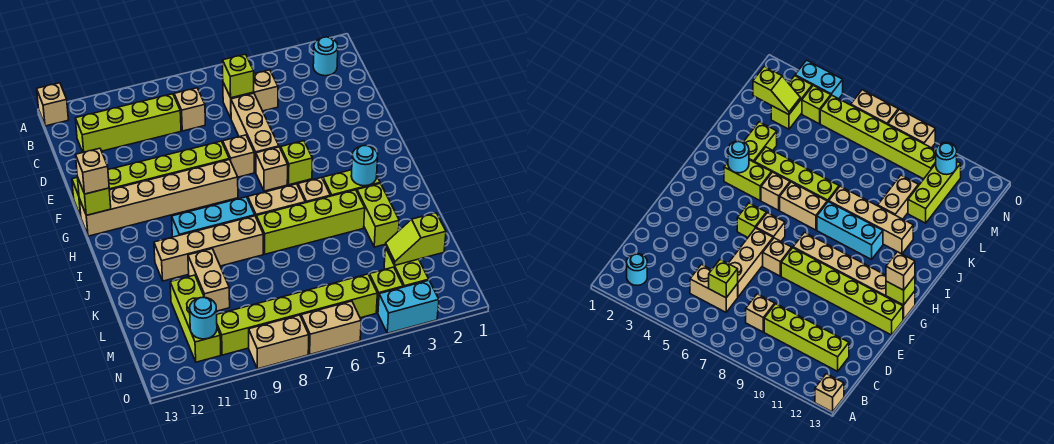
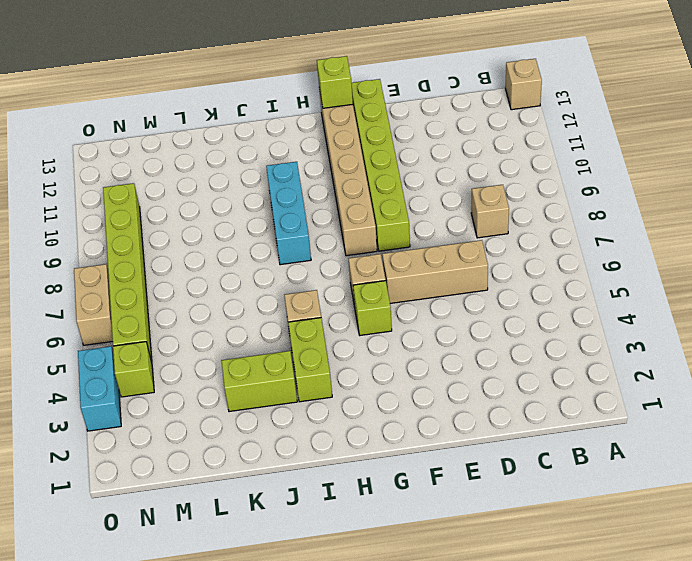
none -> cyan 1x1 round brick [313,37,338,76]
none -> tan 1x2 brick [223,70,278,118]
none -> lime 1x4 brick [75,94,181,152]
none -> tan 1x1 brick [223,135,254,177]

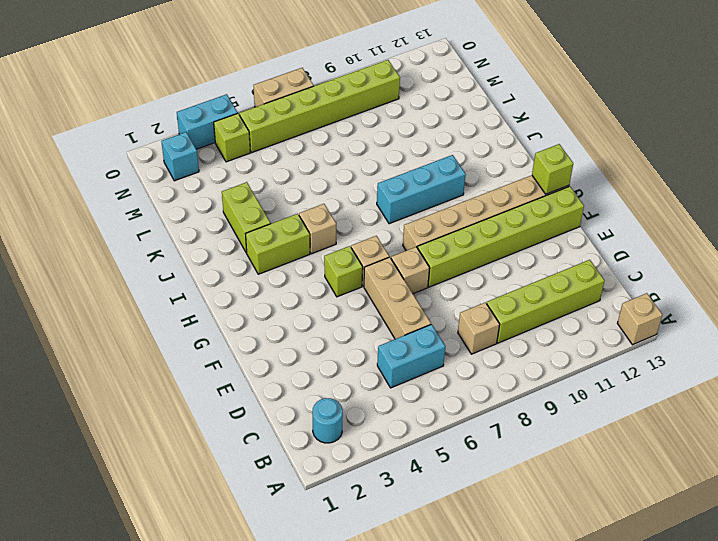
cyan 1x2 brick [377,324,445,388] -> tan 1x2 brick [223,70,278,118]
cyan 1x1 brick [161,132,199,181] -> none
none -> tan 1x2 brick [248,184,305,216]
none -> lime 1x4 brick [256,190,365,254]
none -> tan 1x4 brick [154,216,263,281]
none -> tan 1x2 brick [188,249,230,311]

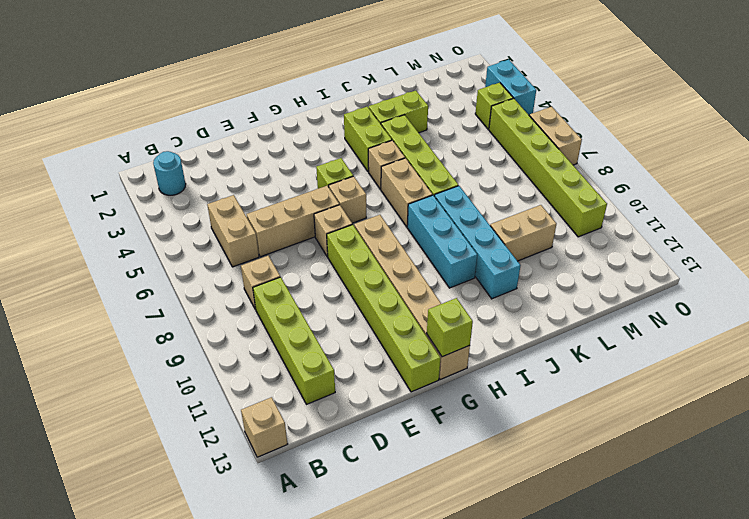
cyan 1x4 brick [434,186,521,299] -> tan 1x4 brick [154,216,263,281]
none -> lime 1x3 brick [170,275,221,362]
none -> lime 1x2 brick [384,248,429,287]
none -> tan 1x2 brick [249,315,309,369]
none -> lime 1x1 brick [223,54,254,98]

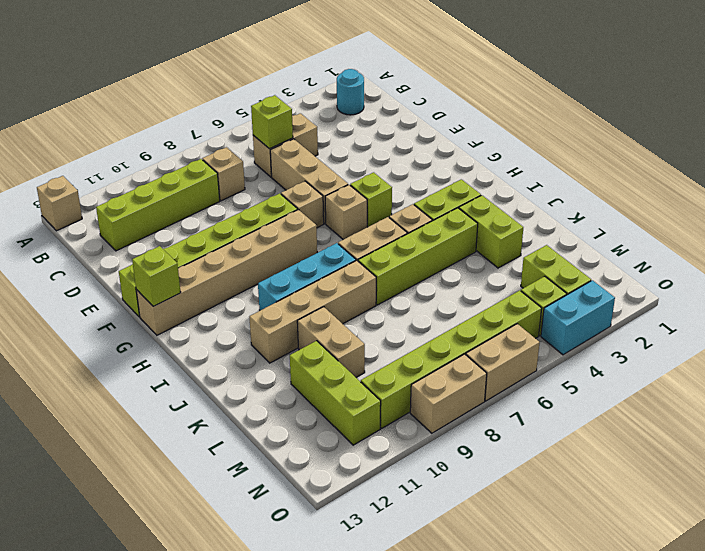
none -> cyan 1x1 round brick [351,146,378,186]
none -> lime 1x2 slope [385,213,446,265]
none -> cyan 1x1 round brick [190,297,217,339]
none -> tan 1x1 brick [76,148,109,194]

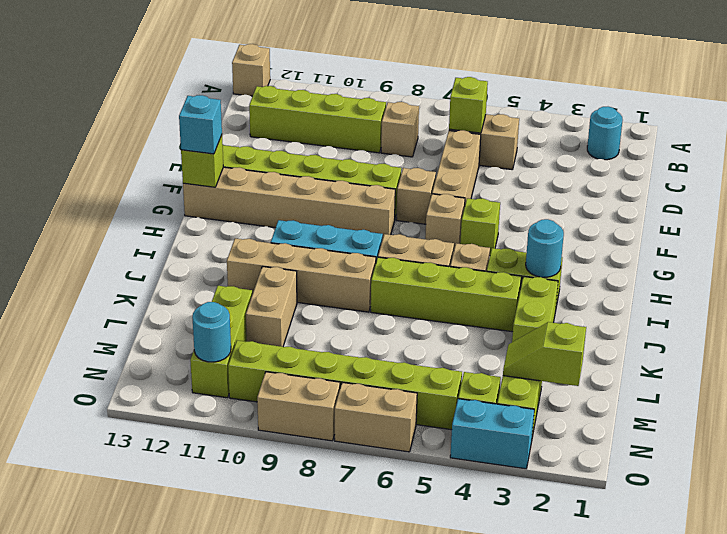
cyan 1x1 brick [179,95,222,154] -> tan 1x1 brick [76,148,109,194]

